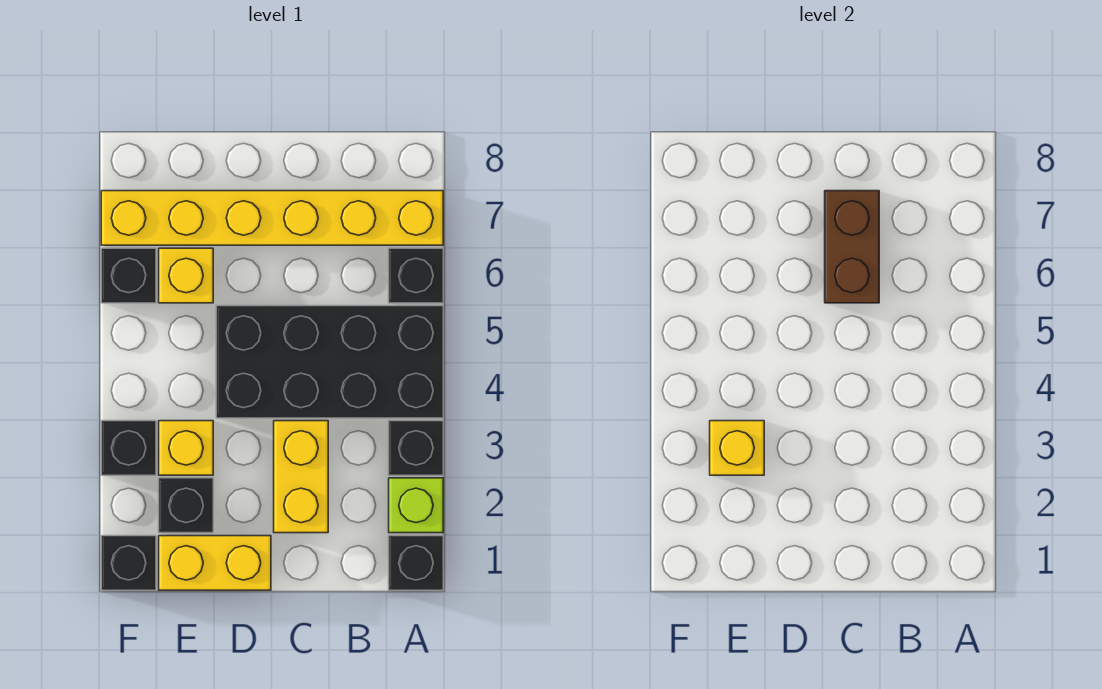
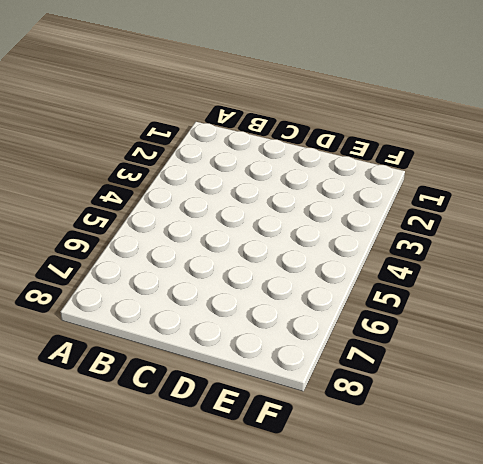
none -> black 1x1 brick [389,536,443,590]
none -> lime 1x1 brick [389,478,443,533]
none -> black 1x1 brick [389,421,443,475]

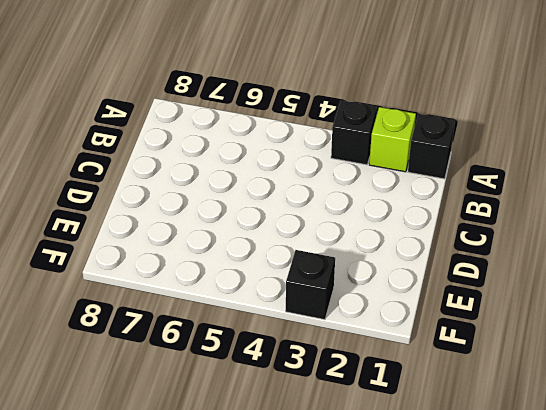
none -> black 2x4 brick [216,306,443,418]
none -> black 1x1 brick [389,248,443,303]
none -> yellow 1x6 brick [101,191,443,245]

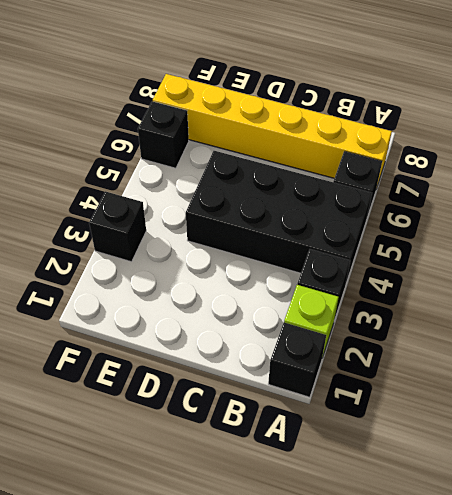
none -> yellow 1x2 brick [274,421,328,533]
none -> yellow 1x2 brick [159,536,271,590]
none -> black 1x1 brick [159,478,213,533]

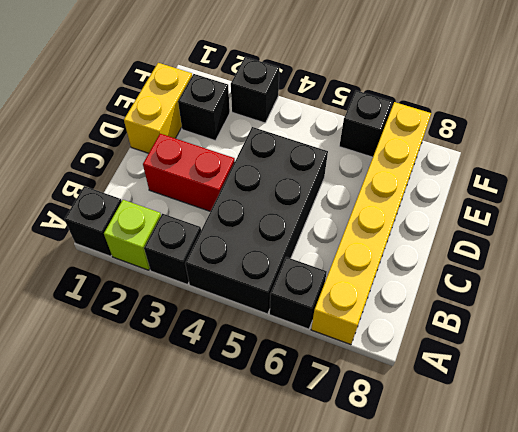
red 1x2 brick [143,134,235,211] -> yellow 1x2 brick [274,421,328,533]
none -> yellow 1x1 brick [159,421,213,475]
none -> yellow 1x1 brick [159,248,213,303]
none -> black 1x1 brick [101,536,156,590]

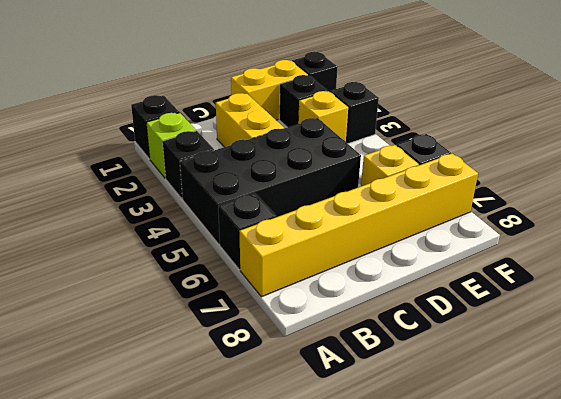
none -> brown 1x2 brick [825,191,879,303]
none -> yellow 1x1 brick [710,421,764,475]

